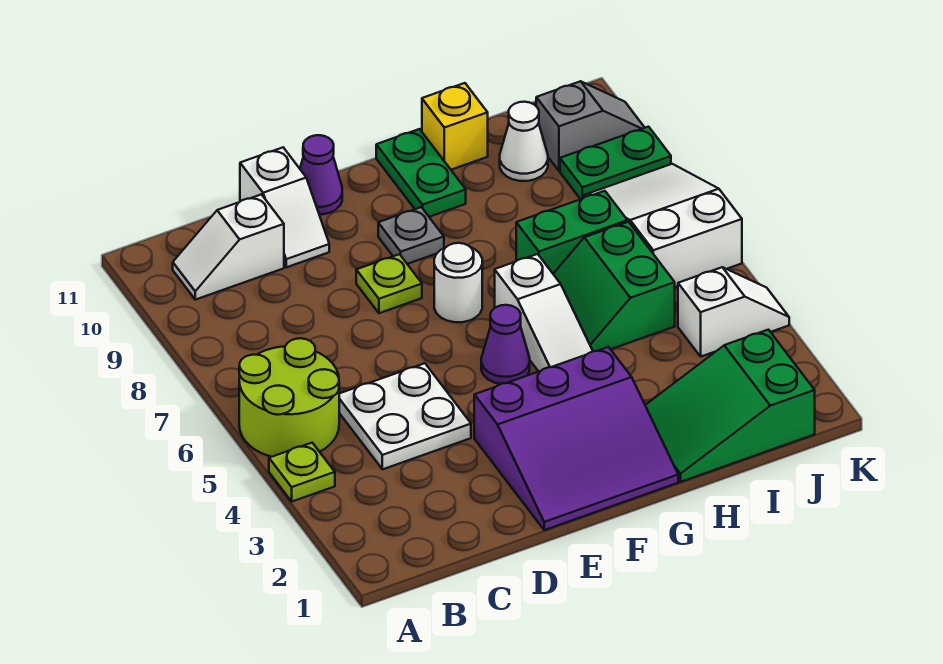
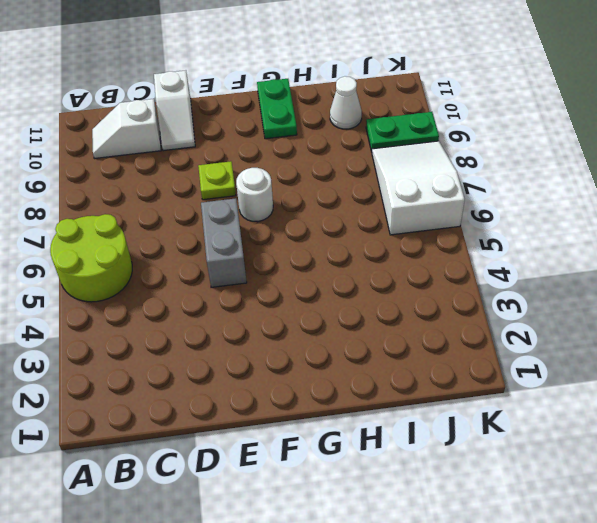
grey 1x2 brick [201,198,247,287] -> none
none -> lime 1x1 plate [269,443,335,501]
none -> white 2x2 plate [339,363,471,469]
none -> purple 3x3 slope [474,347,678,530]

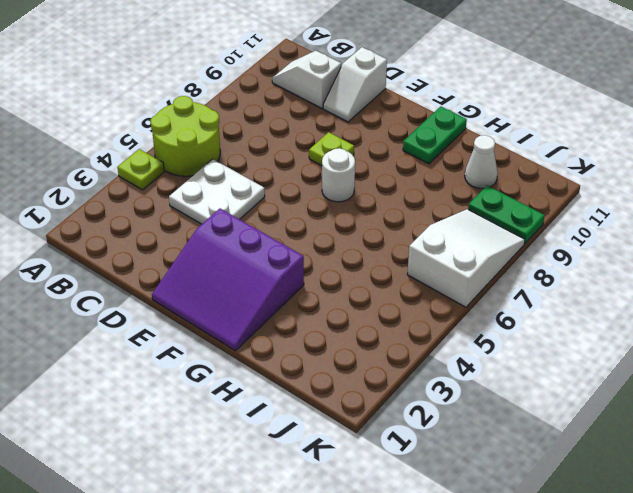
none -> purple 1x1 cone [300,135,342,214]
none -> purple 1x1 cone [481,305,530,384]
none -> grey 1x1 plate [378,207,444,264]

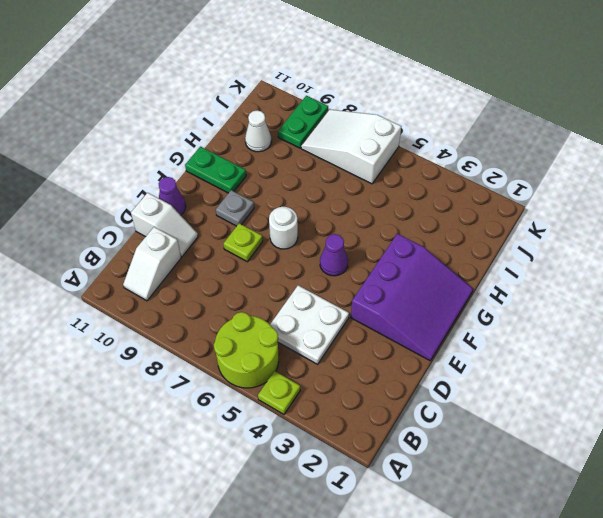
none -> white 1x3 slope [495,254,593,371]
none -> green 2x3 slope [645,330,815,482]
none -> green 2x2 slope [553,222,675,351]

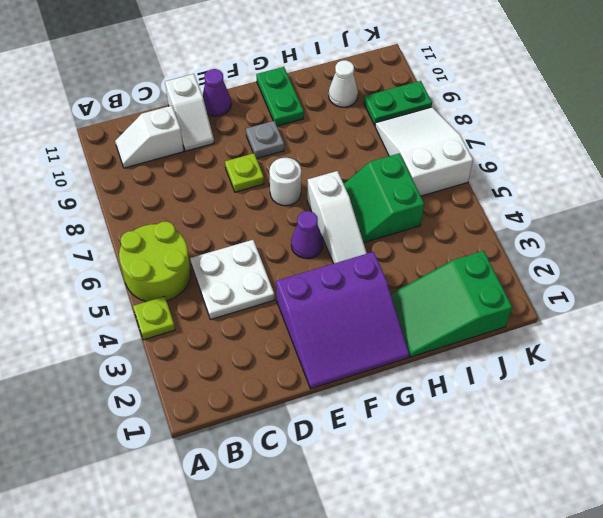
none -> green 1x2 brick [516,191,628,273]
none -> yellow 1x1 brick [422,83,488,170]
none -> white 1x2 slope [678,267,789,357]

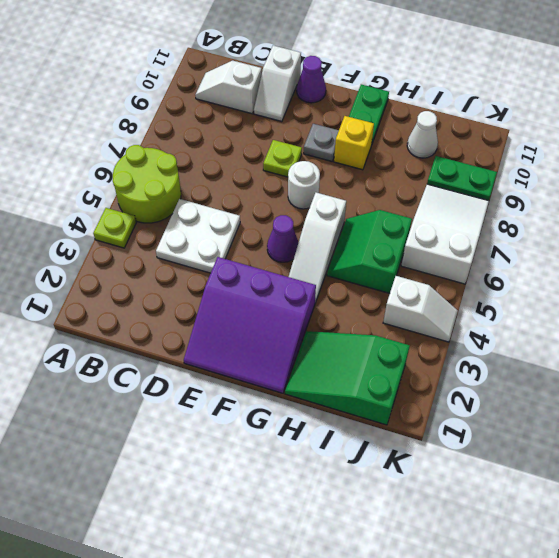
yellow 1x1 brick [334,116,374,170] -> yellow 1x1 brick moved to [422,83,488,170]
none -> green 1x2 brick [516,191,628,273]
none -> grey 1x2 slope [536,81,645,171]

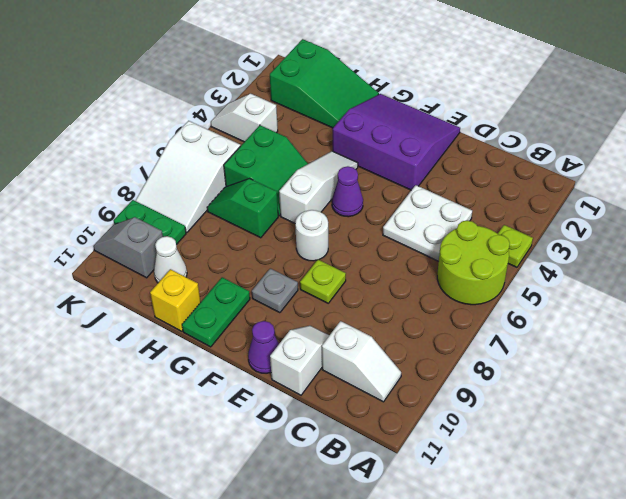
green 1x2 slope [207,179,278,238] -> green 1x2 brick [516,191,628,273]

